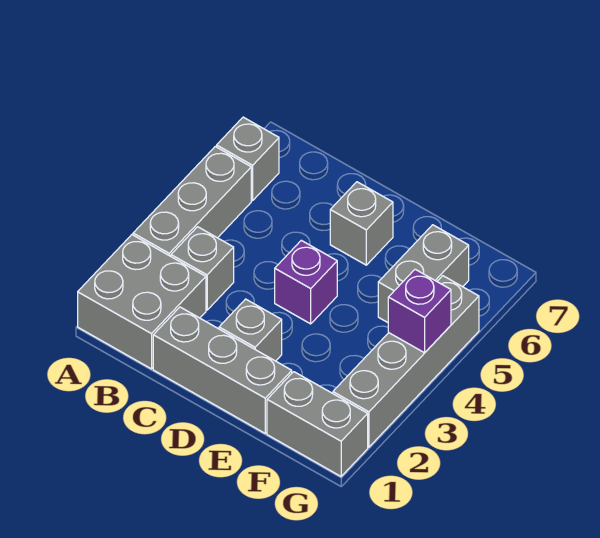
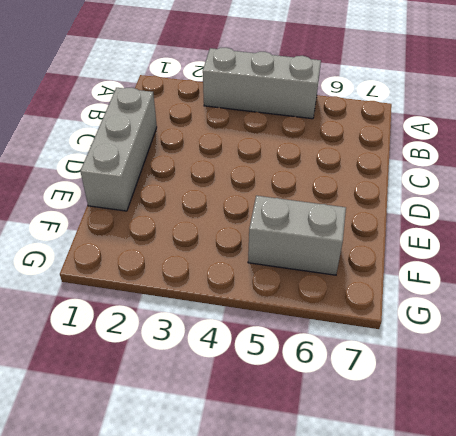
none -> grey 2x2 brick [78,235,206,369]
none -> grey 1x1 brick [217,117,279,201]
none -> grey 1x1 brick [171,227,234,310]

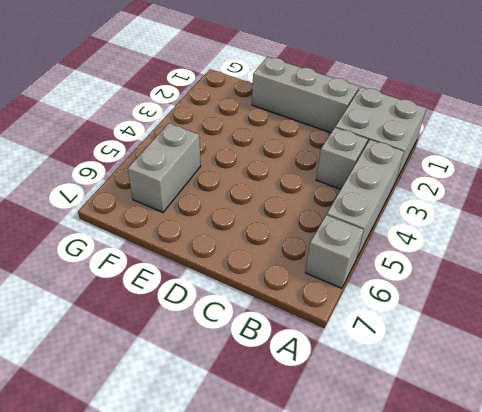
none -> grey 1x1 brick [219,299,282,361]
none -> purple 1x1 brick [275,240,337,324]
none -> grey 1x1 brick [330,182,393,265]

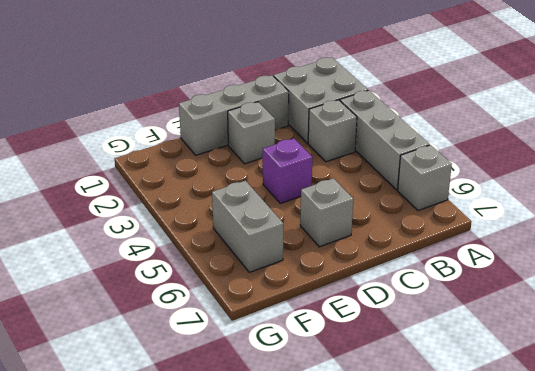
none -> grey 1x2 brick [267,372,368,476]
none -> grey 1x4 brick [333,276,479,447]
none -> purple 1x1 brick [388,269,451,353]

